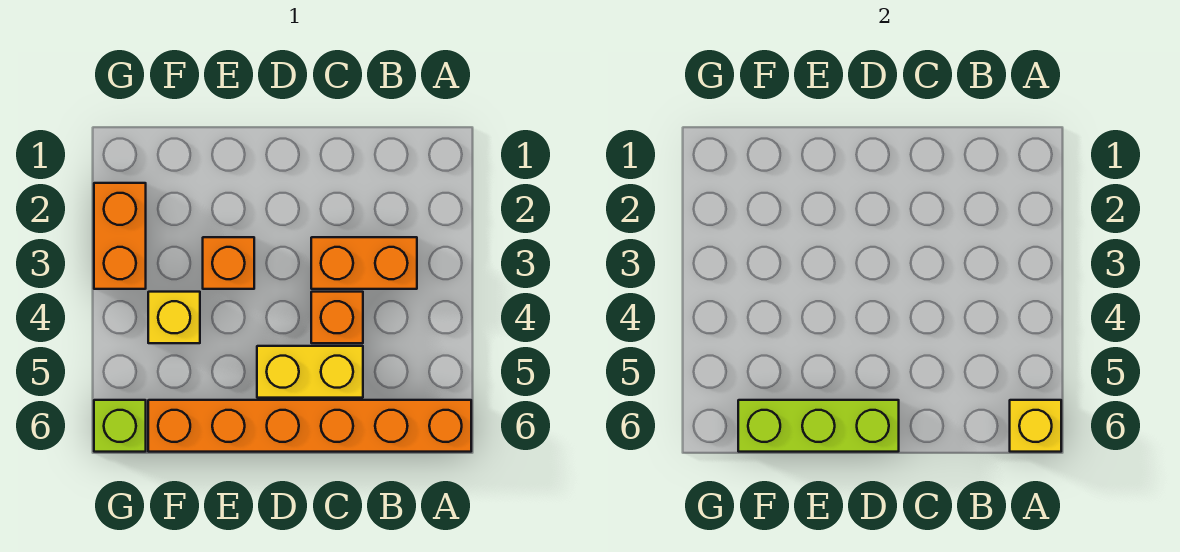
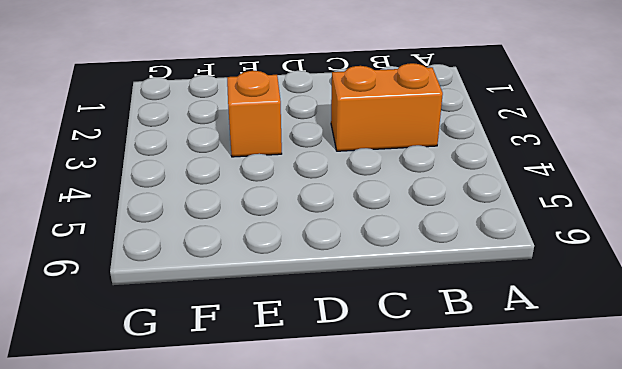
none -> orange 1x6 brick [148,400,471,452]
none -> orange 1x1 brick [311,292,363,343]

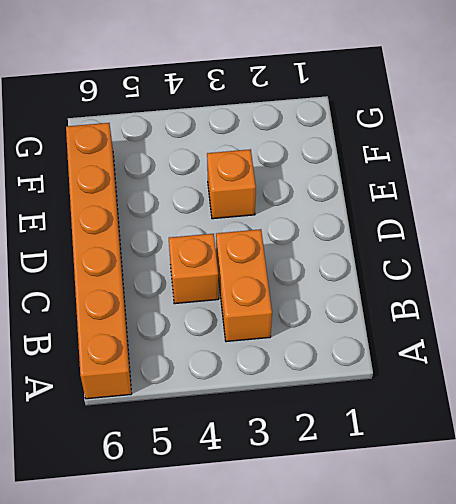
none -> yellow 1x2 brick [257,346,363,398]
none -> yellow 1x1 brick [148,292,200,343]

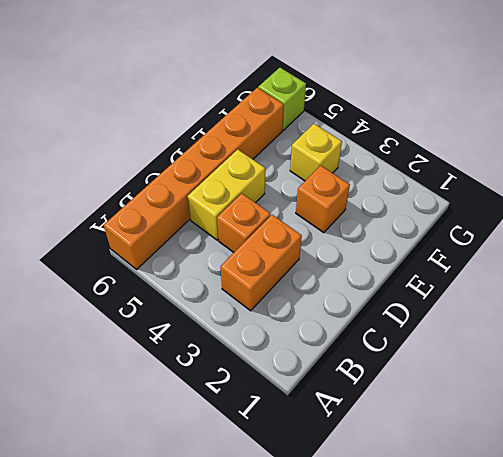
none -> orange 1x2 brick [94,183,146,289]
none -> yellow 1x1 brick [1010,400,1061,452]

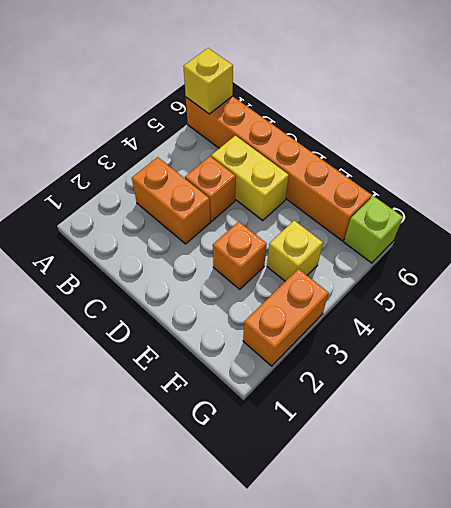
none -> lime 1x3 brick [738,400,899,452]

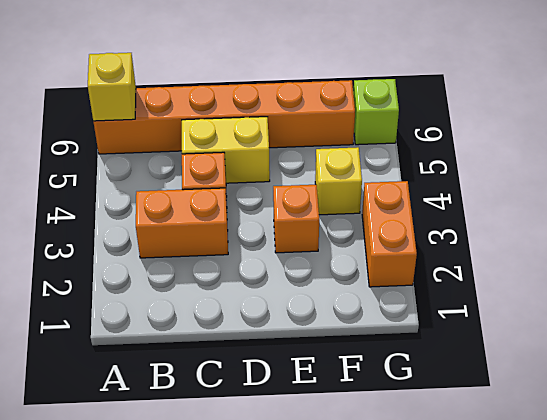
none -> lime 1x3 brick [738,400,899,452]

